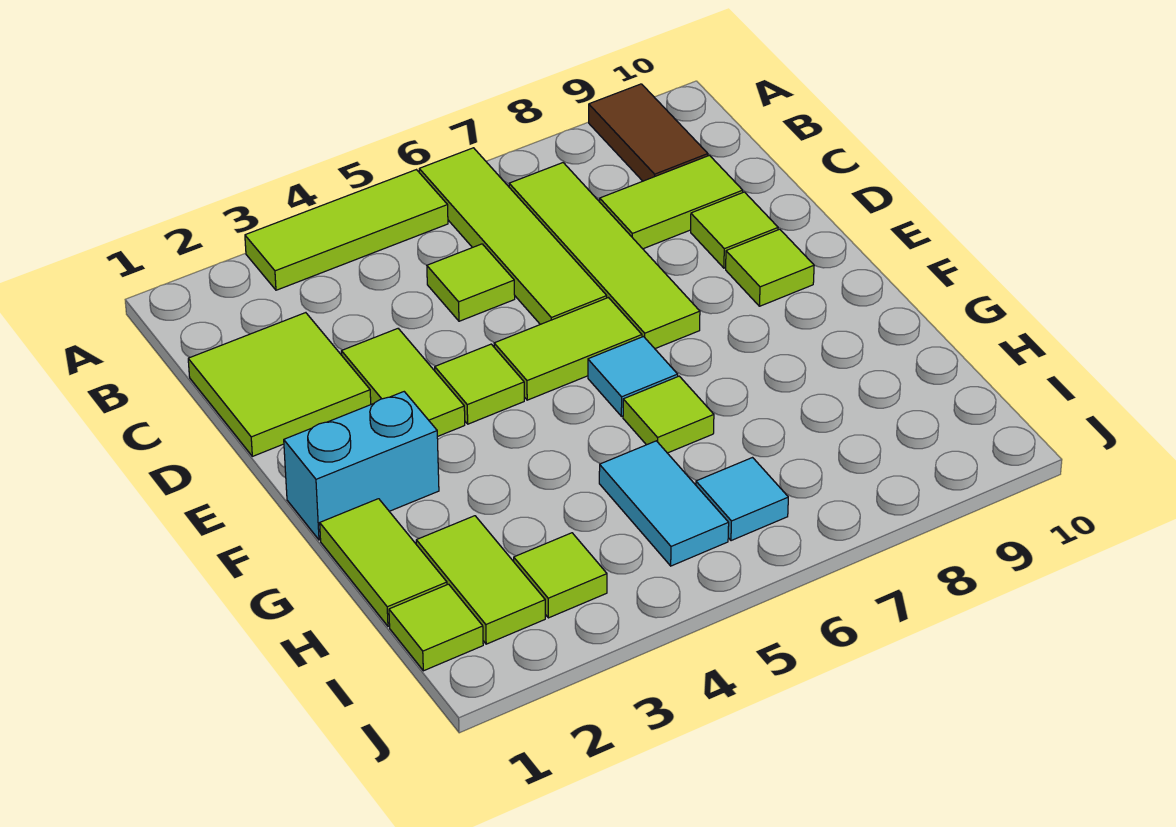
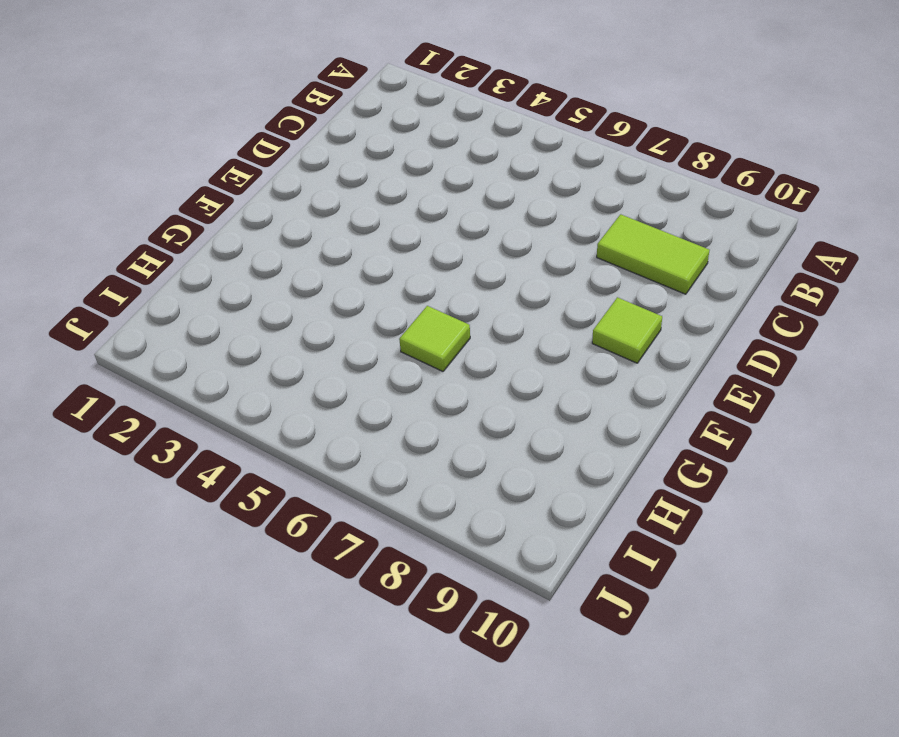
none -> lime 1x3 tile [245,170,448,290]
none -> lime 1x4 tile [419,148,607,324]
none -> brown 1x2 tile [589,84,708,181]

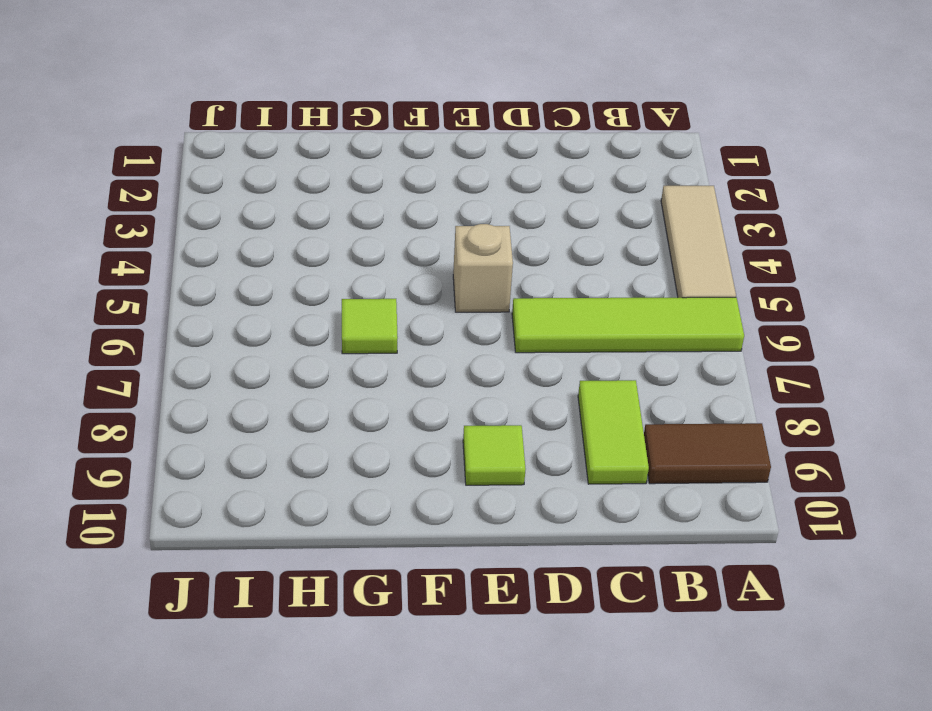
tan 1x3 tile [661,186,736,298] -> lime 1x3 tile [245,170,448,290]
tan 1x1 brick [453,224,513,312] -> lime 1x2 tile [494,298,642,400]
none -> lime 1x4 tile [509,163,700,349]
none -> lime 2x2 tile [188,313,371,456]
none -> lime 1x1 tile [427,244,515,321]

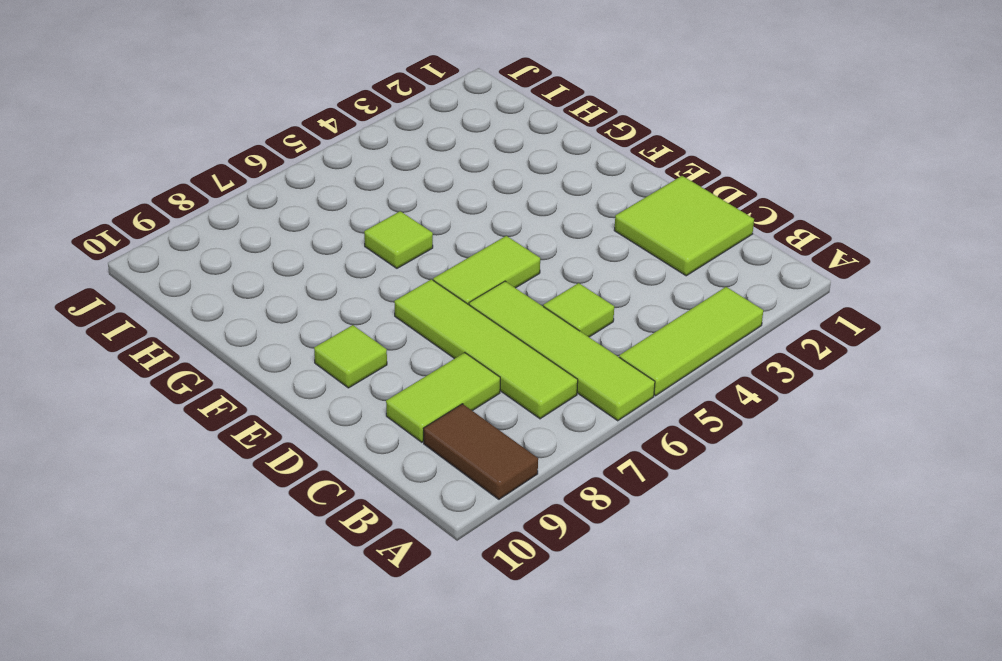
none -> lime 1x2 tile [341,329,465,437]
none -> lime 1x1 tile [691,192,778,268]
none -> lime 1x1 tile [435,344,524,424]

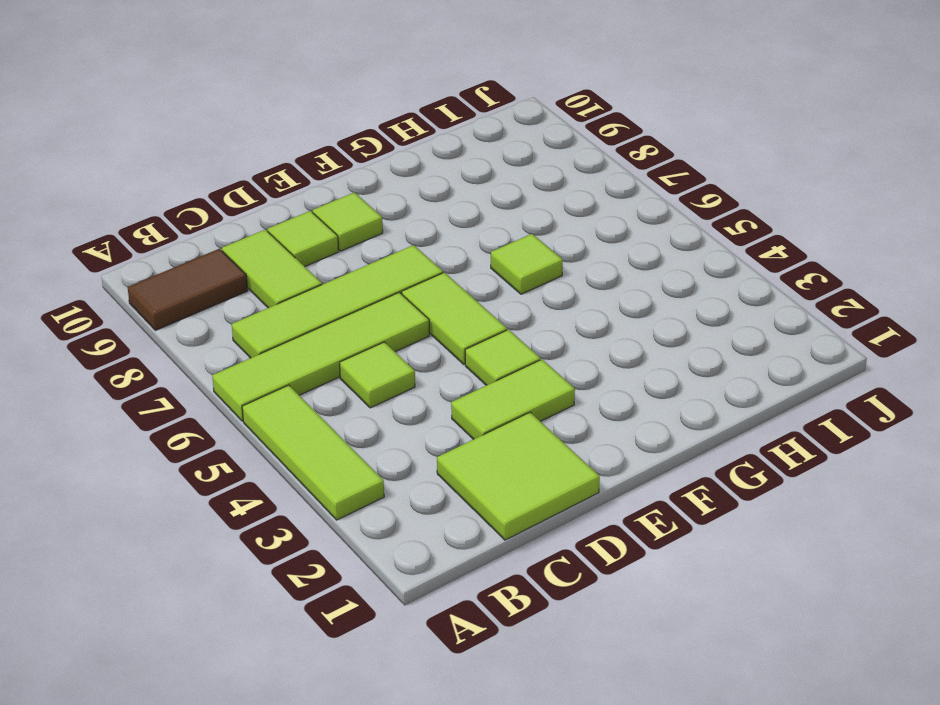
none -> cyan 1x2 brick [284,392,439,540]
none -> cyan 1x1 tile [588,337,678,416]
none -> lime 1x2 tile [320,499,447,626]

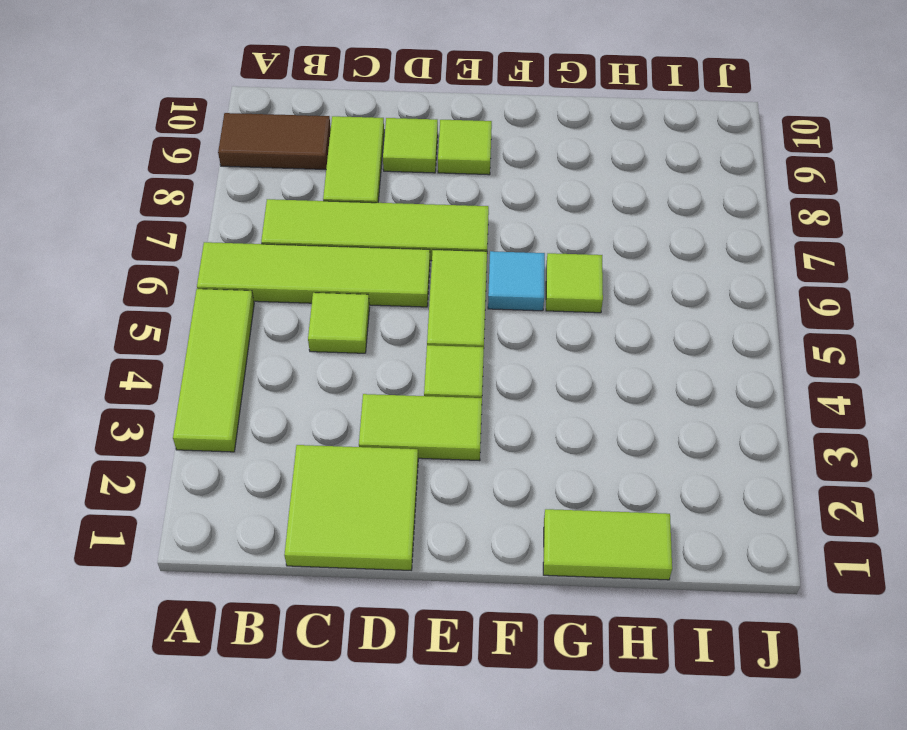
none -> cyan 1x2 brick [284,392,439,540]
none -> lime 1x2 tile [416,516,545,644]
none -> cyan 1x2 tile [599,441,729,566]

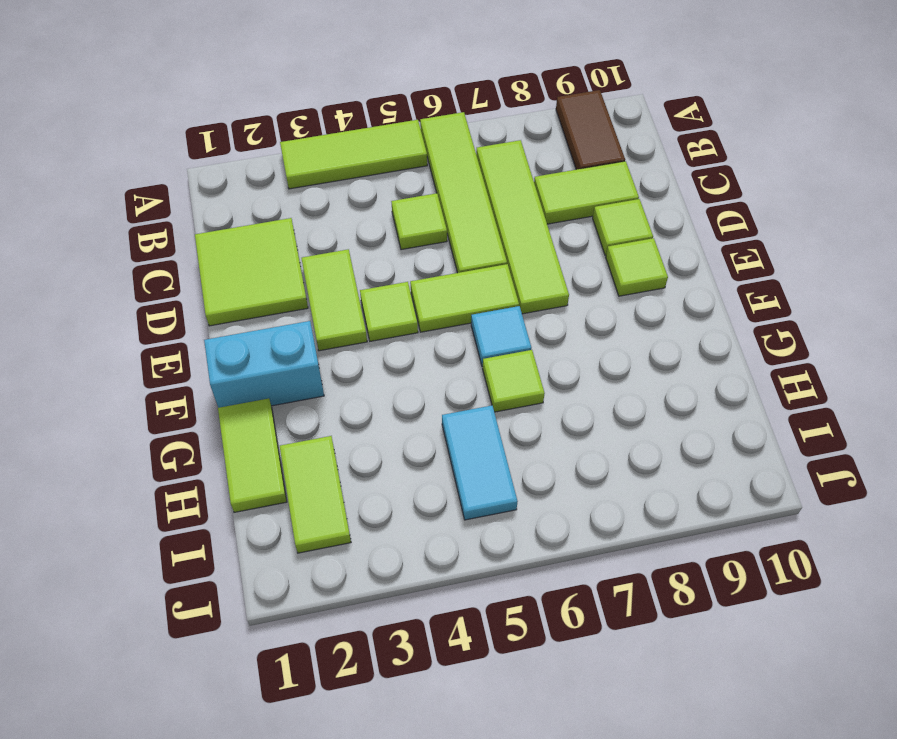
none -> lime 1x1 tile [389,584,483,671]
none -> lime 1x1 tile [514,533,607,618]
none -> cyan 1x1 tile [696,458,788,541]

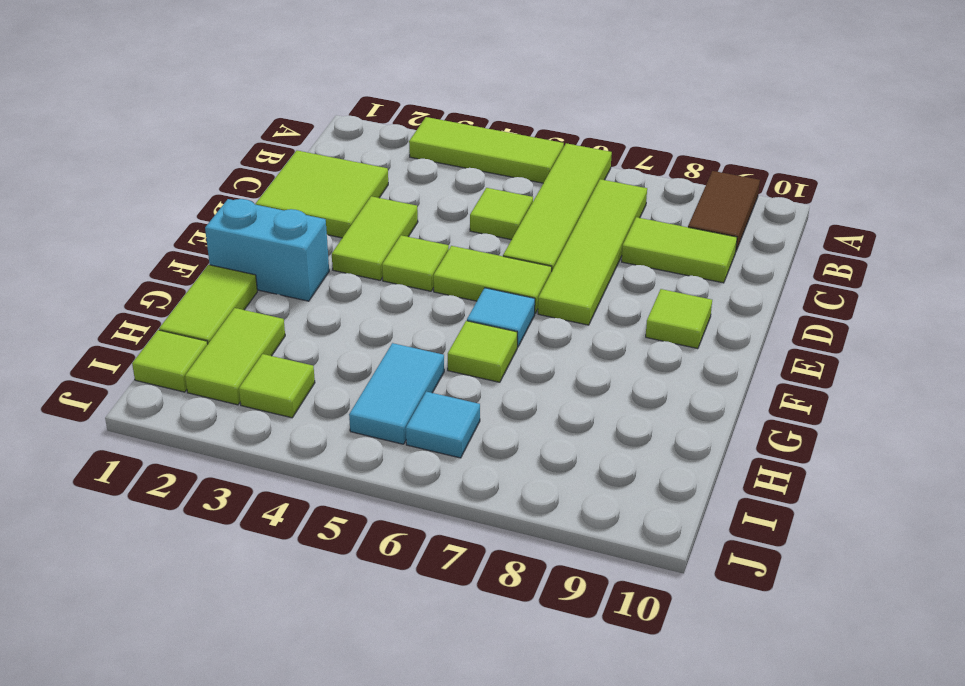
none -> lime 1x1 tile [691,192,778,268]

